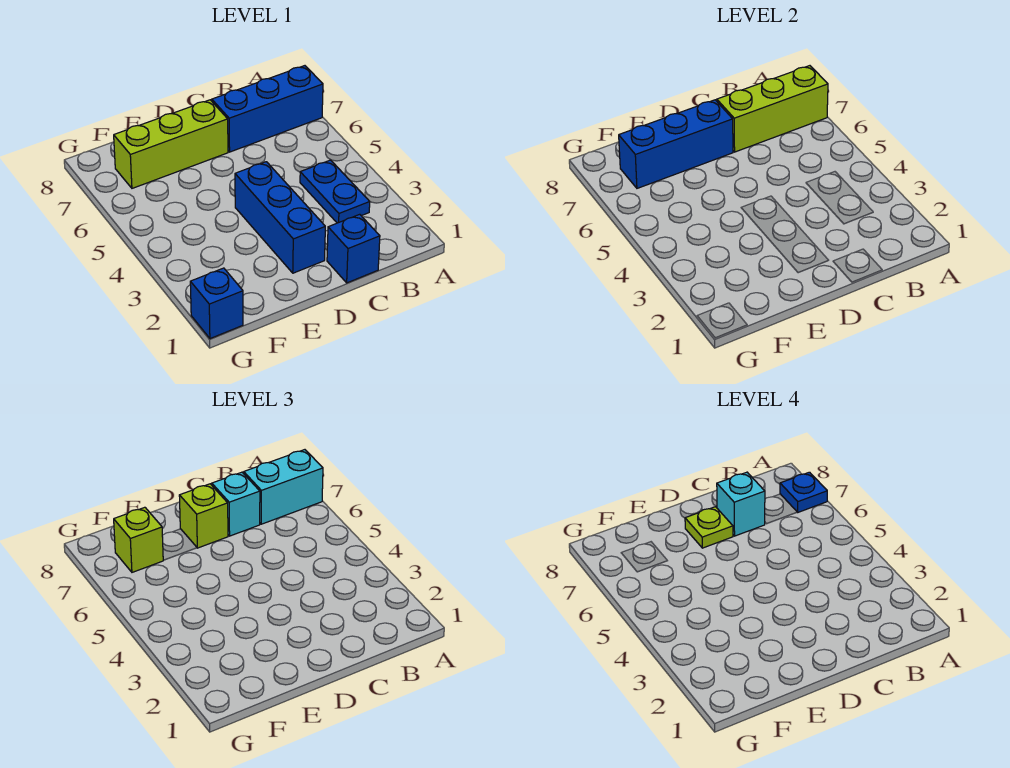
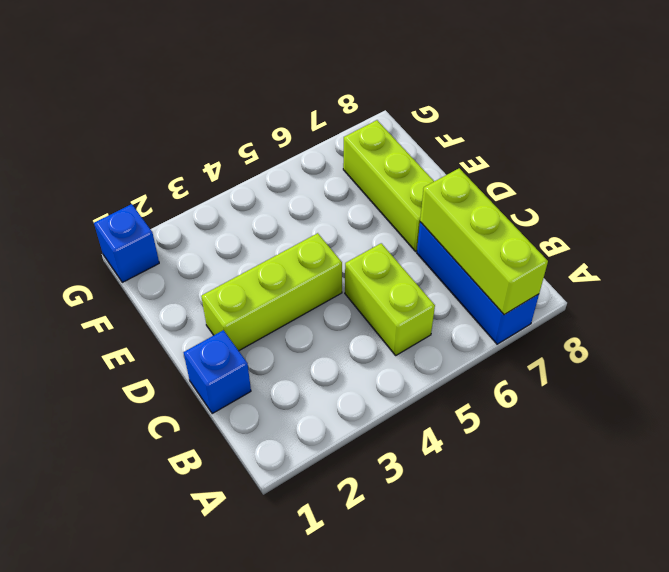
lime 1x2 brick [345,243,435,355] -> none
lime 1x3 brick [201,233,342,351] -> blue 1x3 brick [235,162,325,273]
none -> blue 1x2 plate [300,160,370,223]
none -> blue 1x3 brick [619,100,733,188]
none -> cyan 1x2 brick [244,450,323,524]

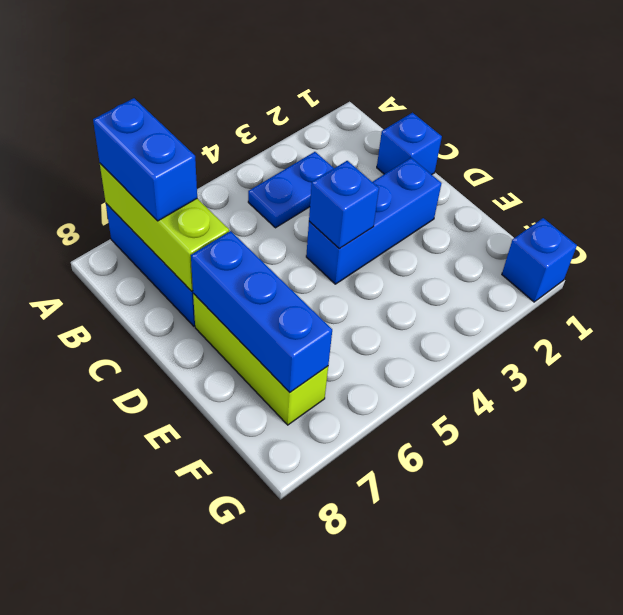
blue 1x2 brick [93,98,197,221] -> cyan 1x2 brick [244,450,323,524]
blue 1x1 brick [309,161,379,249] -> none
none -> cyan 1x1 brick [212,472,260,536]
none -> lime 1x1 brick [179,484,228,548]
none -> lime 1x1 brick [114,507,163,572]

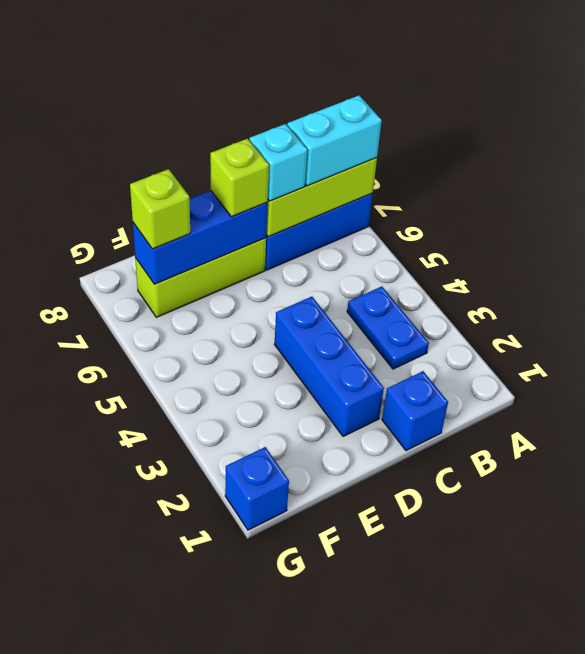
none -> blue 1x1 plate [780,472,827,512]
none -> cyan 1x1 brick [717,472,765,536]
none -> lime 1x1 plate [685,507,733,548]

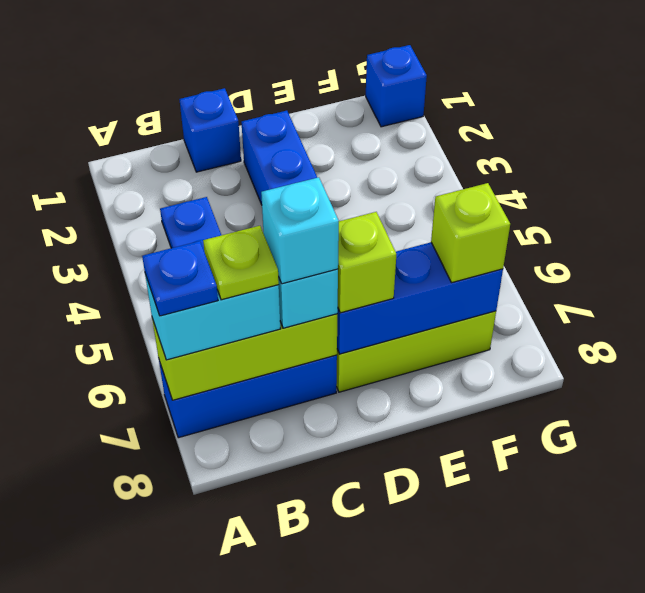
lime 1x1 plate [203,226,279,300] -> lime 1x1 plate moved to [685,507,733,548]

